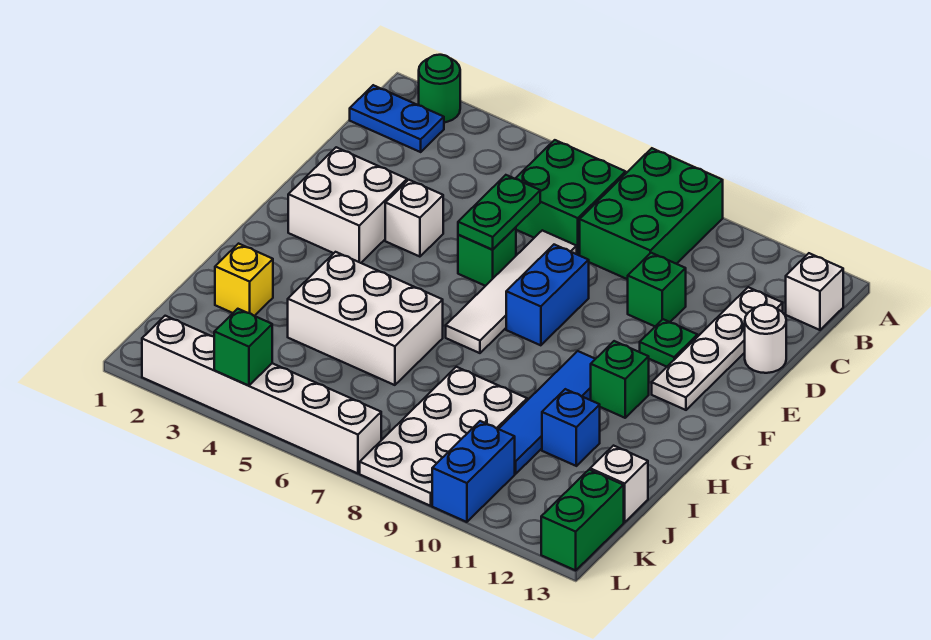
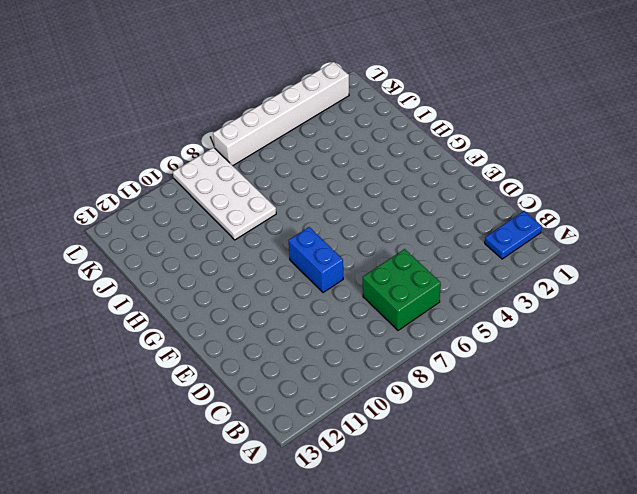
none -> green 1x1 round brick [419,55,460,122]
none -> green 2x3 brick [580,148,723,279]
none -> white 1x1 brick [786,253,843,330]

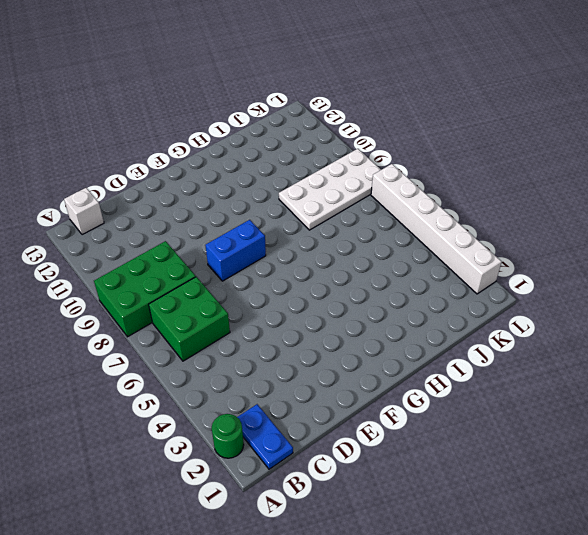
none -> white 1x4 plate [652,287,783,410]
none -> white 1x4 tile [446,230,577,353]
none -> green 1x1 brick [628,253,686,326]

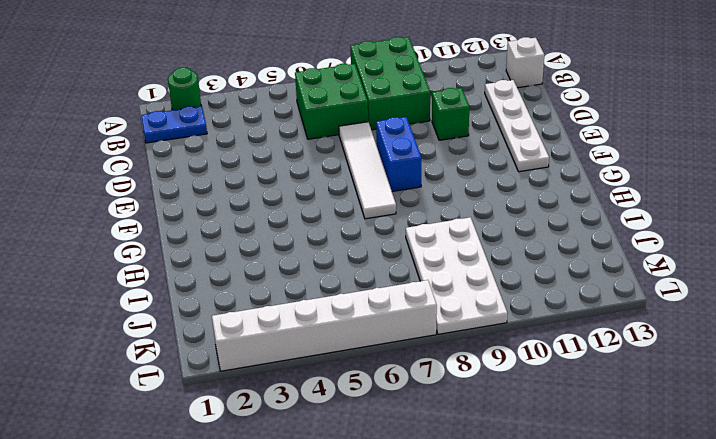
none -> white 1x1 round brick [745,305,786,373]
none -> white 2x2 brick [288,147,407,263]
none -> white 1x1 brick [385,180,443,257]

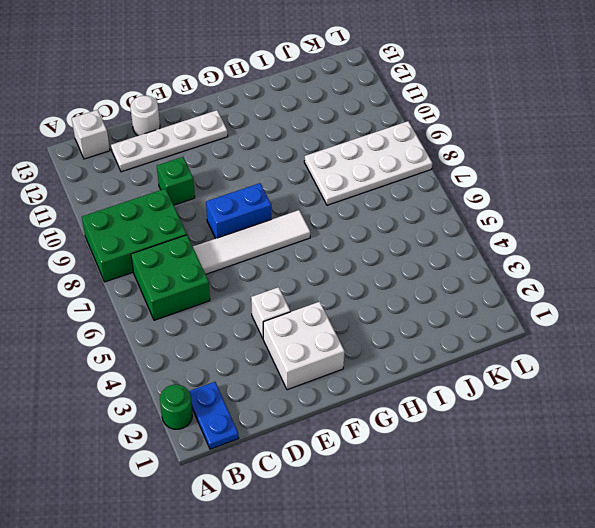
none -> green 1x1 brick [458,227,516,286]
none -> green 1x1 plate [640,319,697,367]
none -> blue 1x4 tile [499,351,595,474]

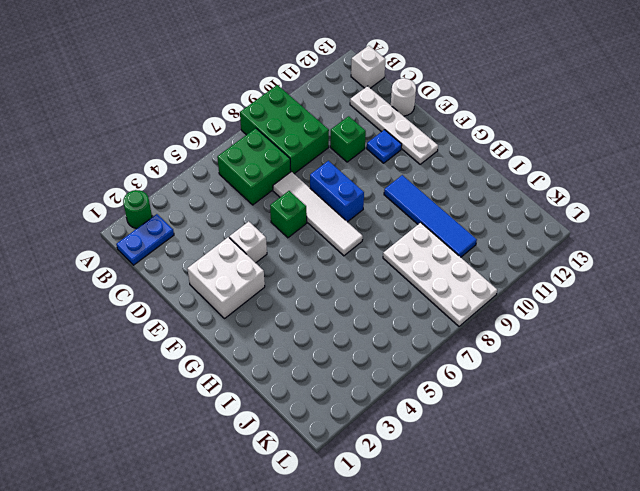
blue 1x1 plate [367,130,402,163] -> green 1x1 plate [640,319,697,367]
none -> green 1x1 brick [591,341,649,418]
none -> white 2x3 brick [288,252,443,385]
none -> yellow 1x1 brick [215,244,273,316]

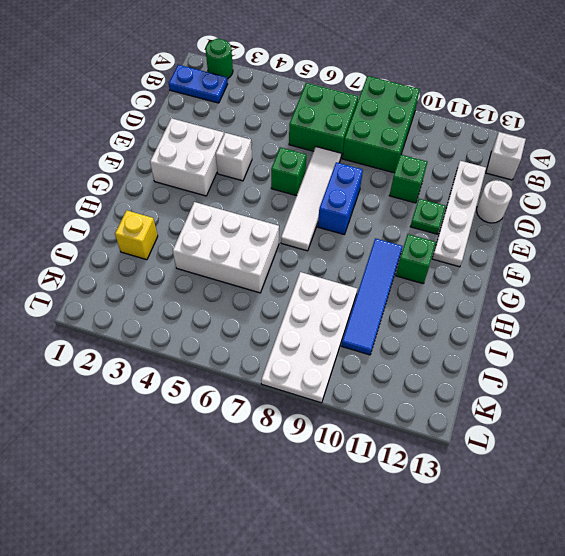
none -> blue 1x1 brick [542,389,600,466]
none -> white 1x1 brick [590,446,648,522]
none -> blue 1x2 brick [432,421,515,522]

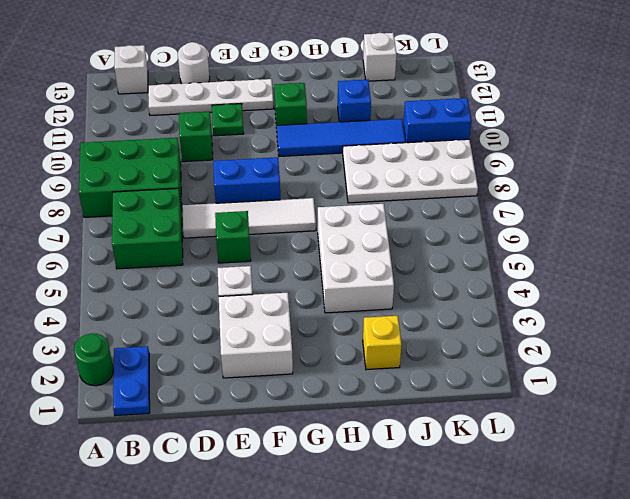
none -> green 1x2 brick [541,470,624,570]
none -> white 1x6 brick [142,316,381,473]
none -> green 1x2 plate [458,175,540,250]

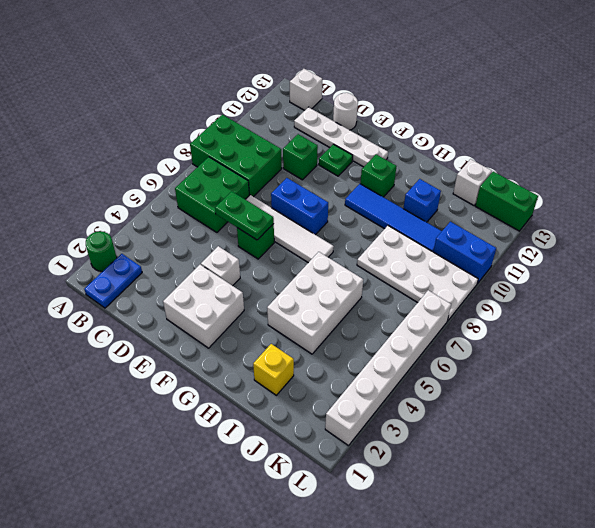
none -> green 1x1 brick [214,309,272,386]

